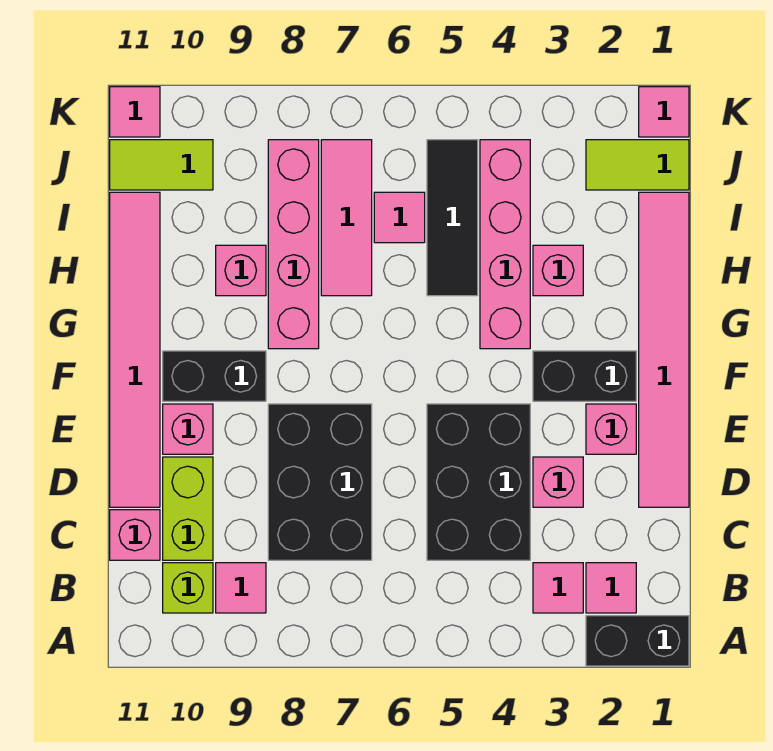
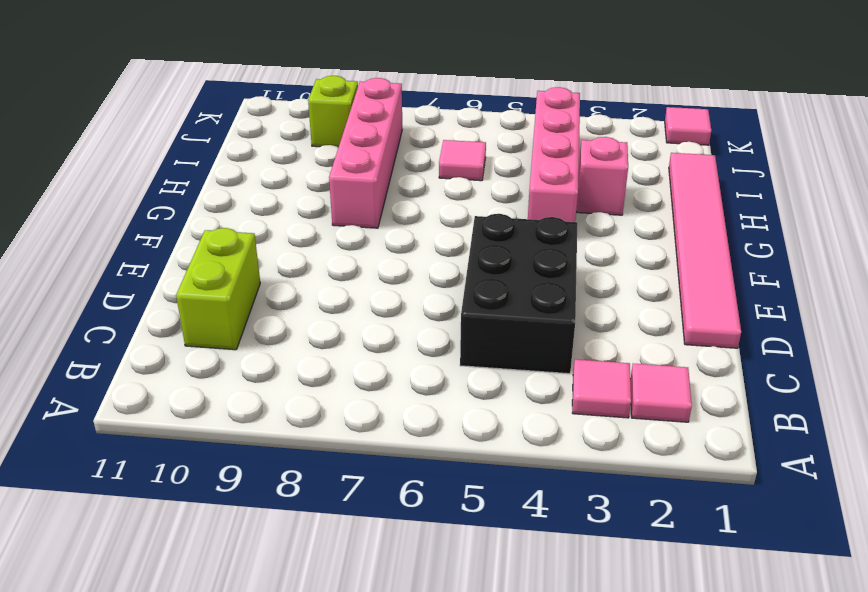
lime 1x1 brick [308,76,358,148] -> lime 1x1 brick moved to [163,563,213,613]
none -> black 1x2 brick [586,616,689,666]
none -> pink 1x1 tile [216,563,266,613]
none -> black 2x3 brick [268,404,372,560]

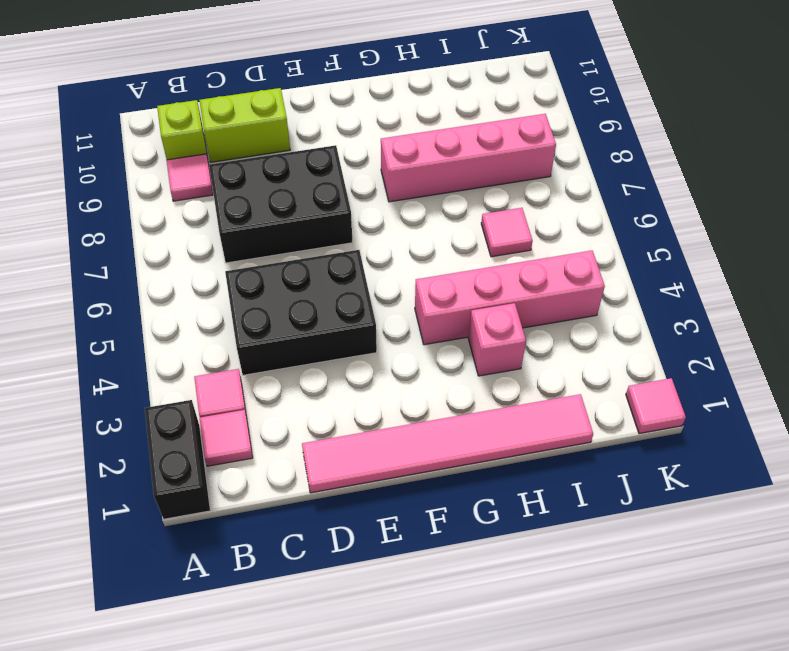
none -> pink 1x1 brick [110,510,160,560]
none -> pink 1x1 brick [533,457,583,507]
none -> pink 1x6 tile [110,192,160,507]

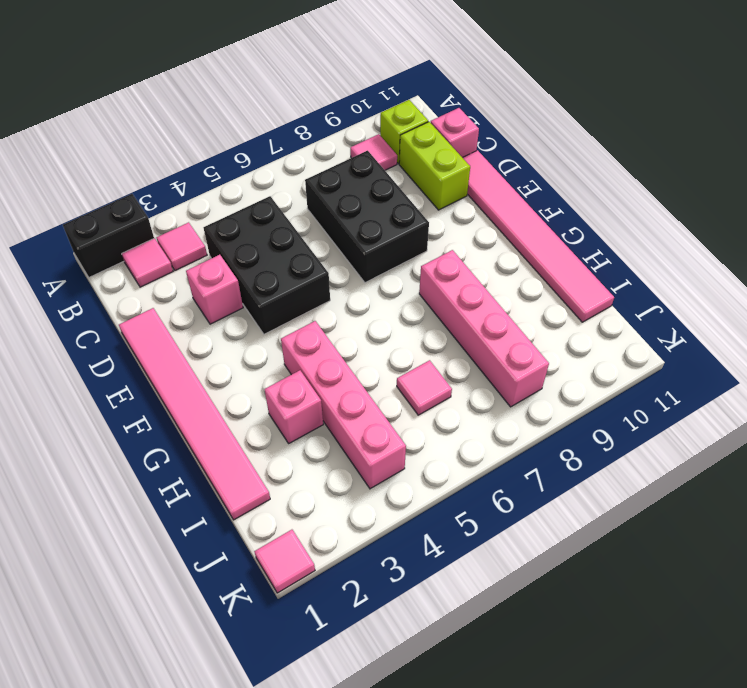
none -> pink 1x1 brick [586,404,636,454]
none -> pink 1x1 brick [163,404,213,454]
none -> black 1x2 brick [533,351,636,401]

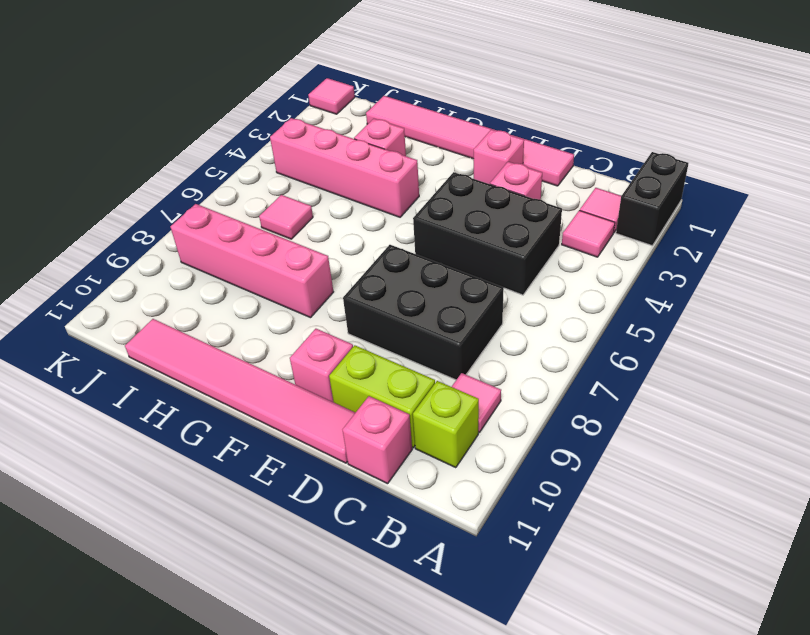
none -> black 1x2 brick [533,351,636,401]
none -> black 1x2 brick [163,351,266,401]
none -> black 1x3 tile [427,140,478,296]

